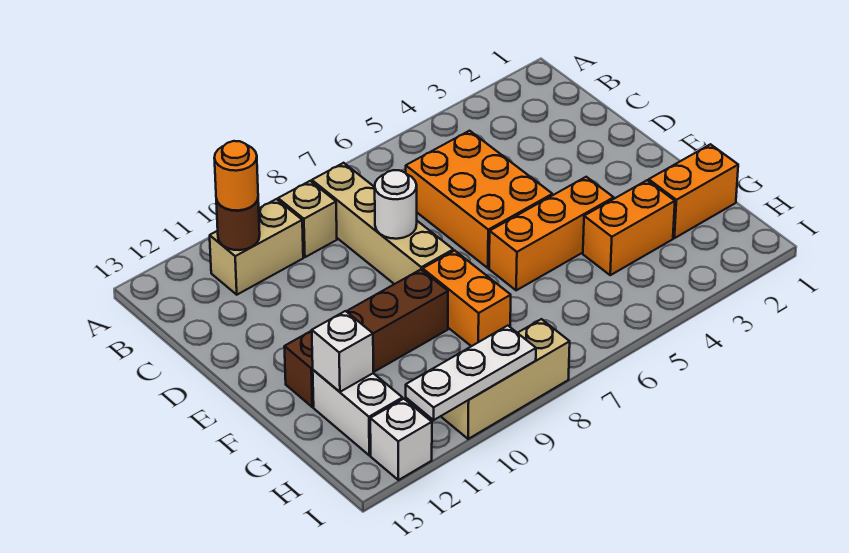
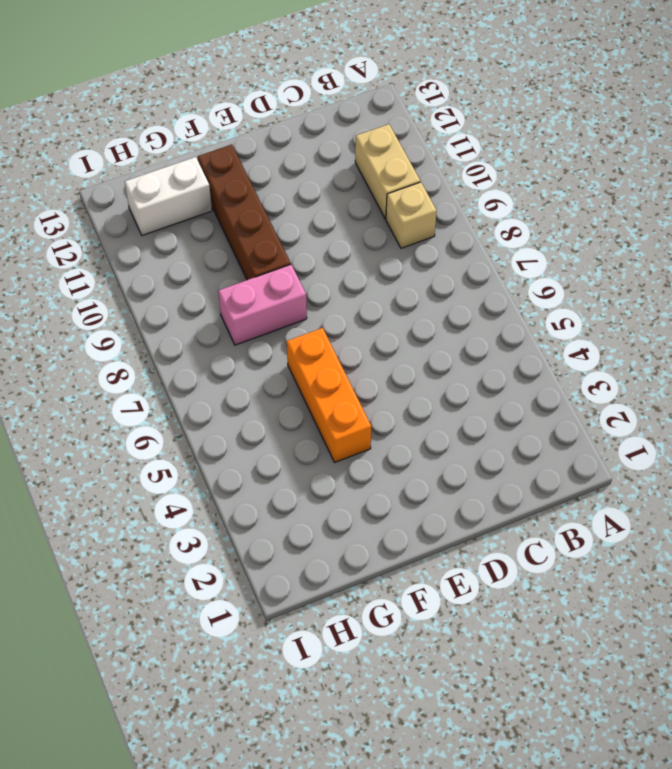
pink 1x2 brick [218,265,307,345] -> orange 1x2 brick [423,251,511,346]
none -> tan 1x4 brick [312,163,453,284]
none -> orange 2x3 brick [406,131,552,268]
none -> orange 1x2 brick [649,144,738,238]

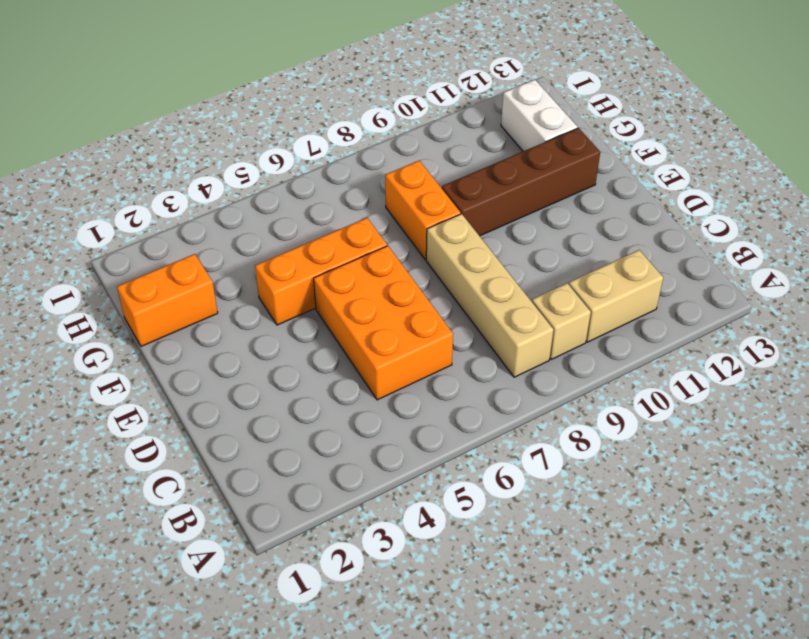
none -> orange 1x2 brick [583,180,675,275]
none -> tan 1x3 brick [441,319,570,439]
none -> white 1x1 brick [370,399,432,480]

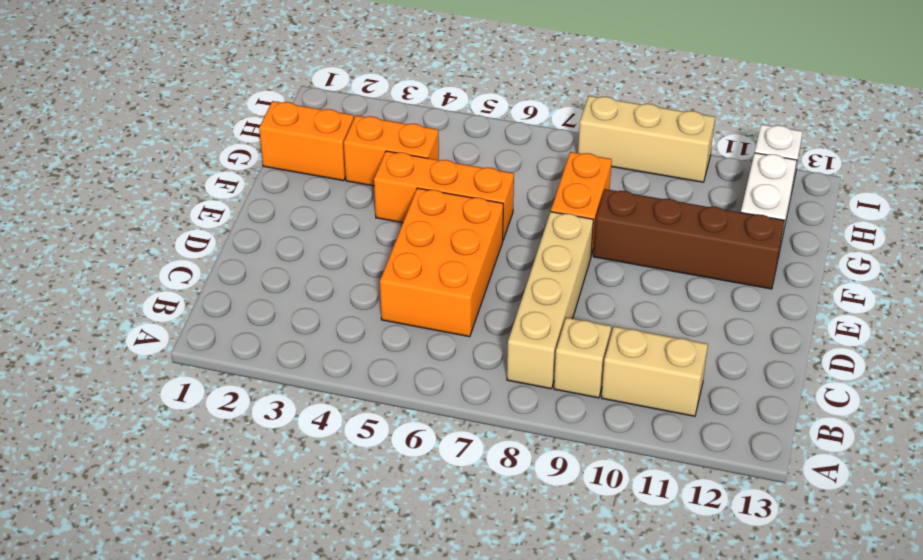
none -> brown 1x1 round brick [216,199,260,250]
none -> white 1x1 round brick [375,170,417,239]
none -> white 1x1 brick [312,311,373,392]

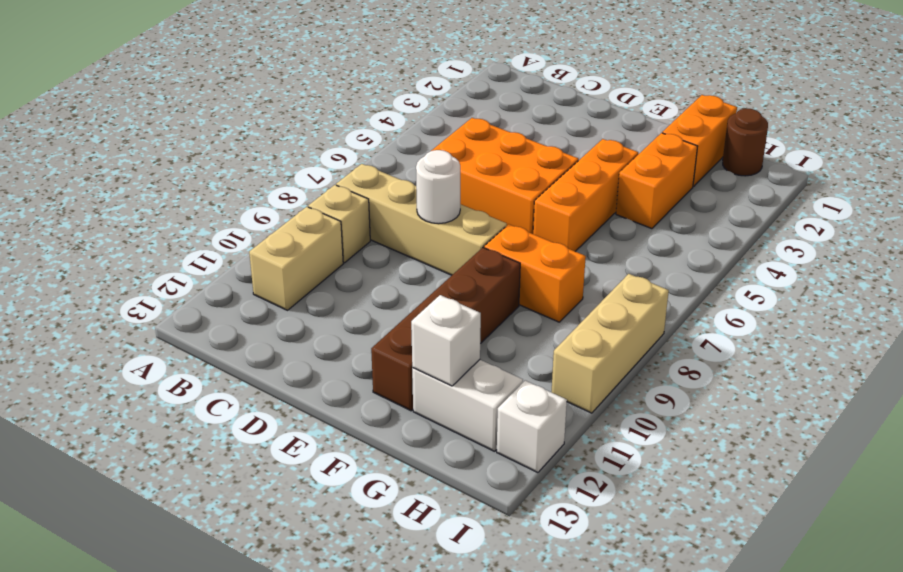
brown 1x1 round brick [723,109,768,176] -> brown 1x1 round brick moved to [216,199,260,250]
none -> white 1x3 plate [406,326,536,420]
none -> orange 1x1 round brick [214,141,258,211]

